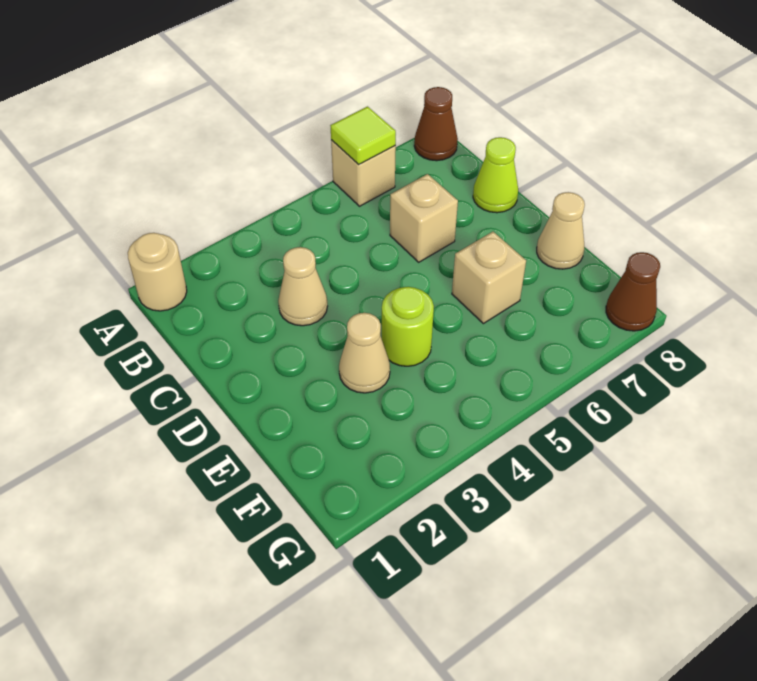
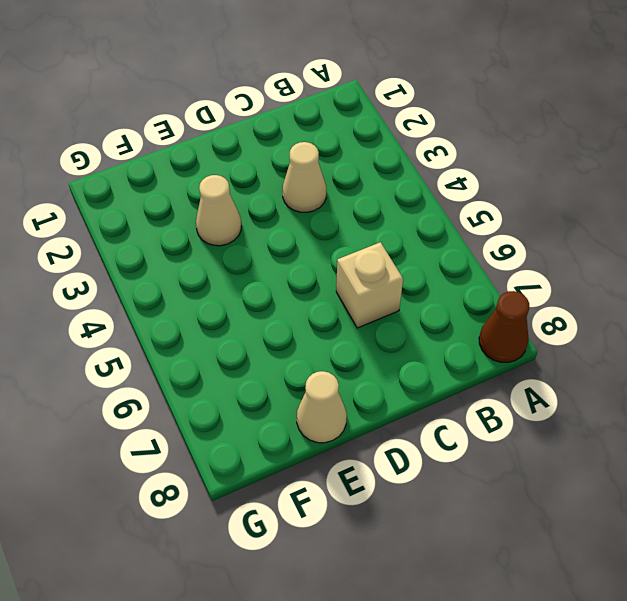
none -> tan 1x1 round brick [128,233,187,311]
none -> tan 1x1 brick [331,140,396,206]
none -> lime 1x1 cone [473,137,518,213]

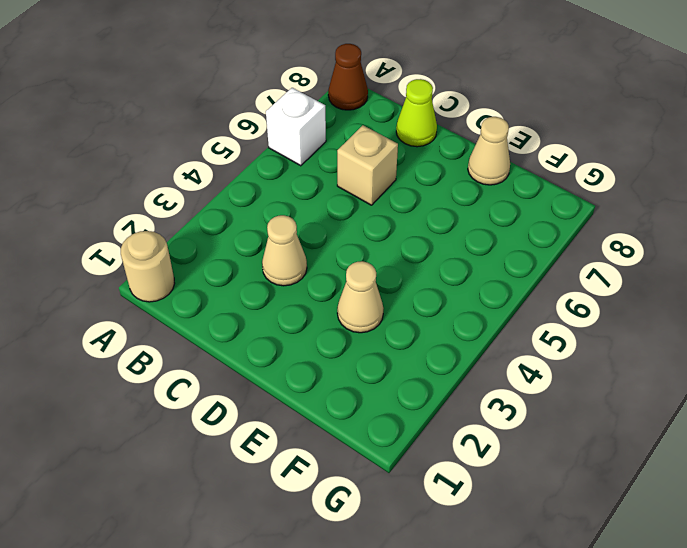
white 1x1 brick [266,88,326,166] -> tan 1x1 brick [331,140,396,206]
none -> lime 1x1 round brick [382,287,434,366]
none -> tan 1x1 brick [452,232,526,324]
none -> brown 1x1 cone [606,252,660,331]

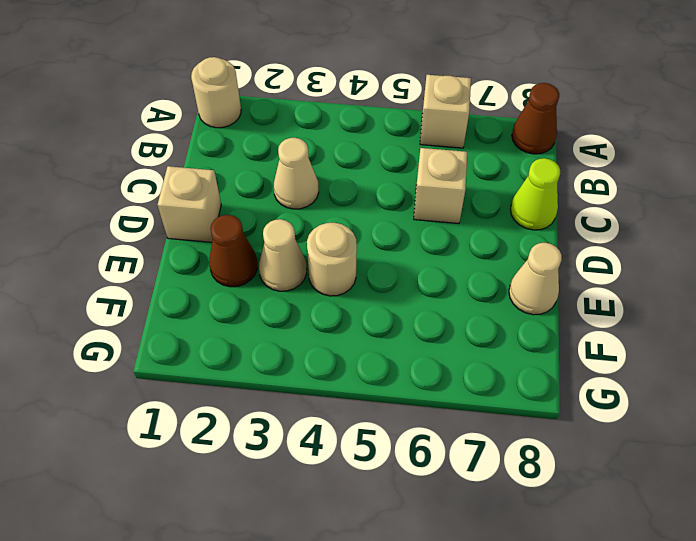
tan 1x1 brick [157,166,221,242] -> tan 1x1 brick moved to [452,232,526,324]
brown 1x1 cone [209,215,257,287] -> brown 1x1 cone moved to [606,252,660,331]
tan 1x1 round brick [307,223,357,296] -> lime 1x1 round brick [382,287,434,366]
none -> lime 1x1 tile [330,107,396,165]

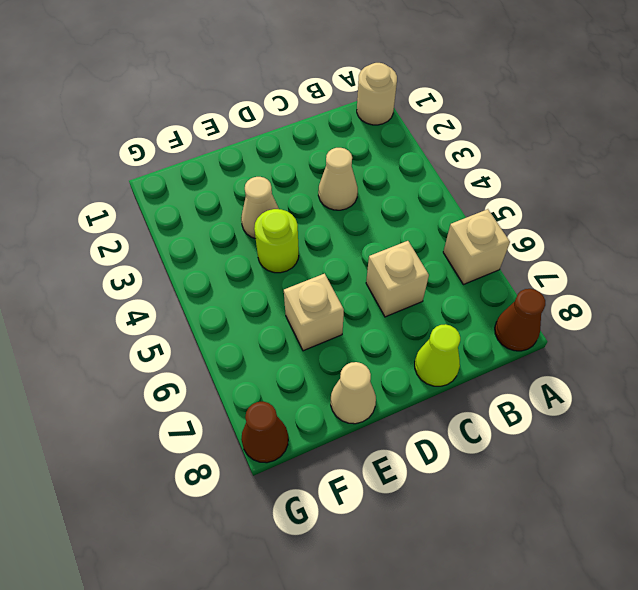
none -> lime 1x1 tile [330,107,396,165]

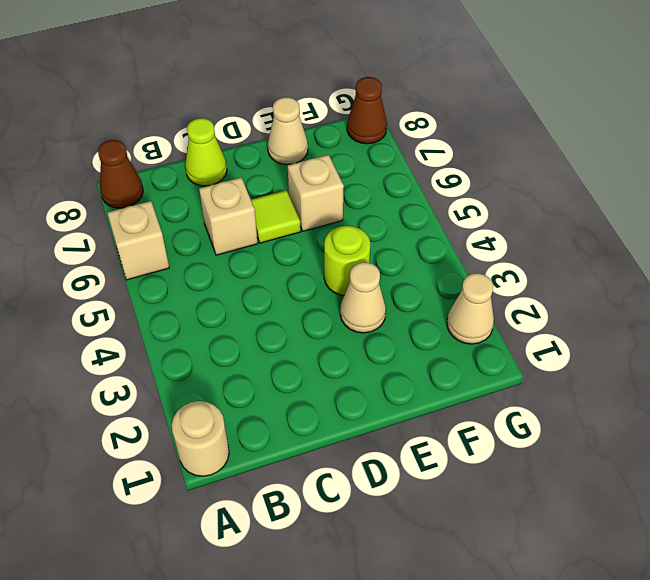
lime 1x1 tile [251,190,301,243] -> lime 1x1 tile moved to [330,107,396,165]
tan 1x1 cone [447,273,494,344] -> tan 1x1 cone moved to [278,247,327,326]

